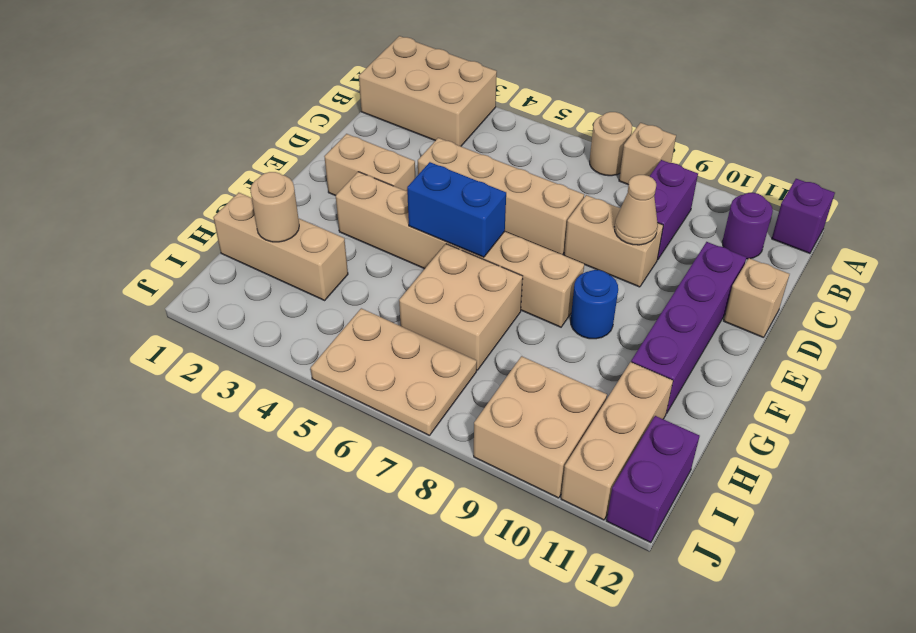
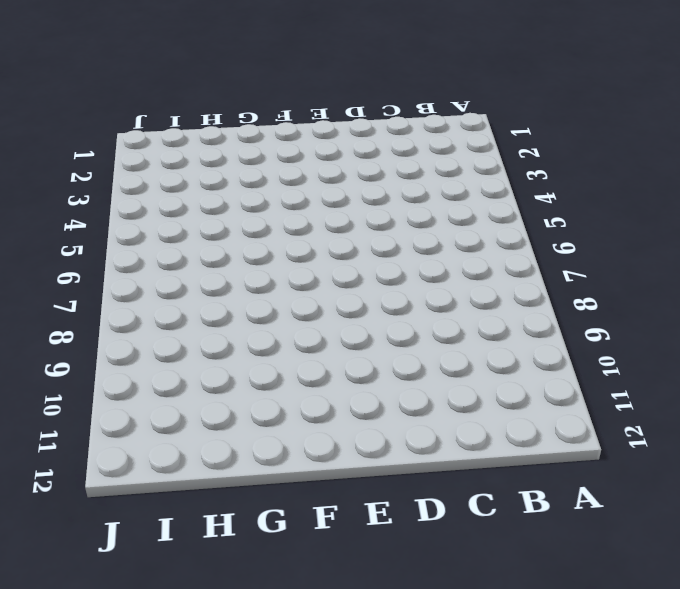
none -> tan 2x3 brick [359,36,497,146]
none -> tan 1x1 round brick [590,112,632,176]
none -> tan 1x1 brick [619,123,676,185]

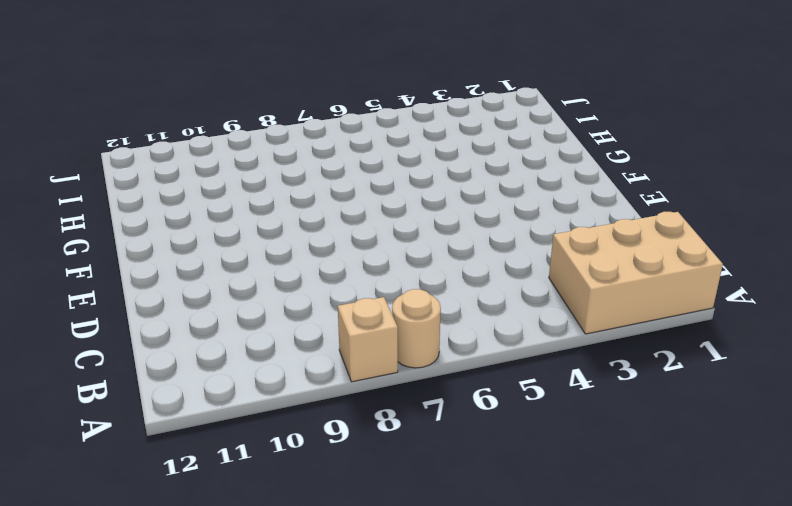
none -> purple 1x1 brick [772,179,835,253]
none -> purple 1x2 brick [650,160,698,260]
none -> purple 1x1 round brick [722,193,773,259]

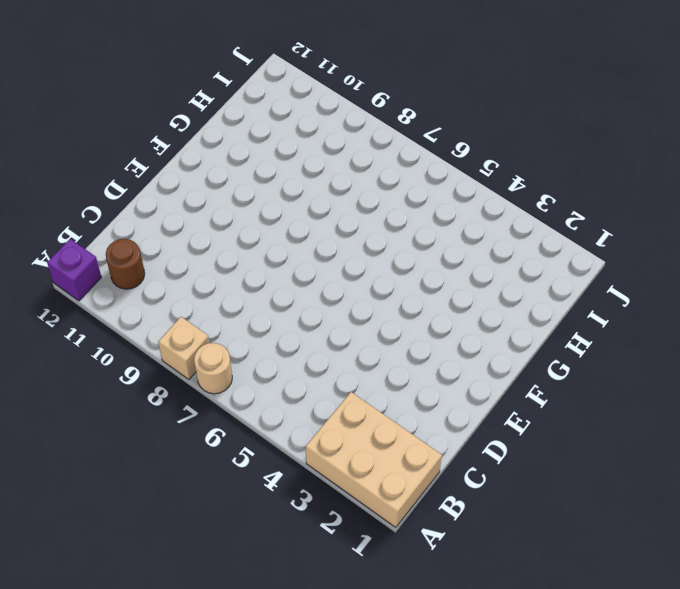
brown 1x1 round brick [106,239,145,289] -> purple 1x1 round brick [722,193,773,259]
none -> purple 1x2 brick [650,160,698,260]
none -> tan 1x4 brick [418,138,584,255]
none -> tan 1x2 brick [564,195,663,287]

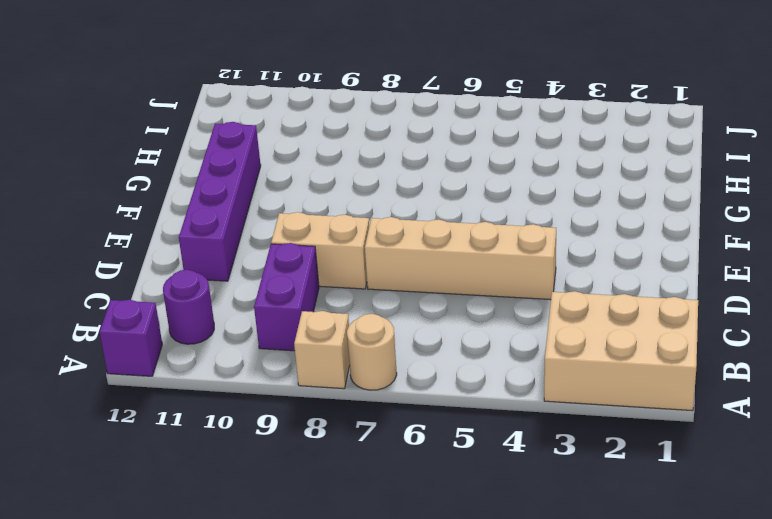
none -> tan 1x1 brick [724,258,790,338]
none -> tan 1x2 brick [324,134,415,196]
none -> tan 1x6 brick [336,172,584,327]

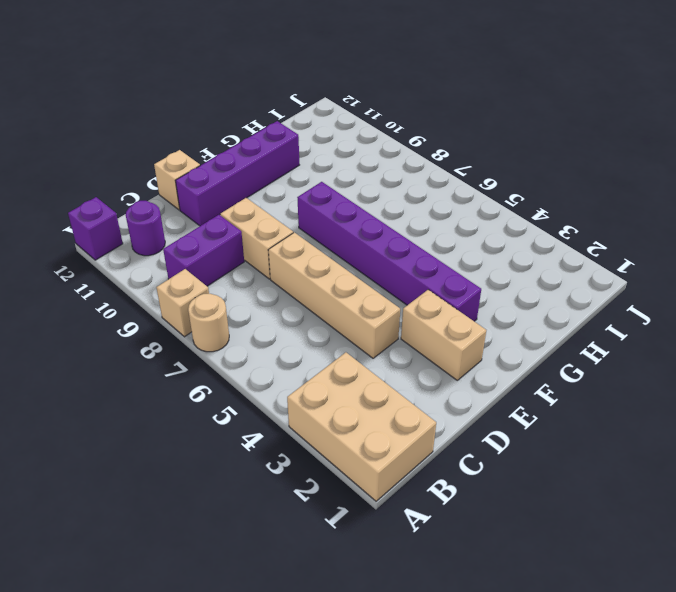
purple 1x6 brick [297,182,481,321] -> tan 1x6 brick [336,172,584,327]
none -> blue 1x1 round brick [571,270,618,339]
none -> tan 2x2 brick [399,244,523,370]
none -> tan 1x3 brick [213,193,348,300]

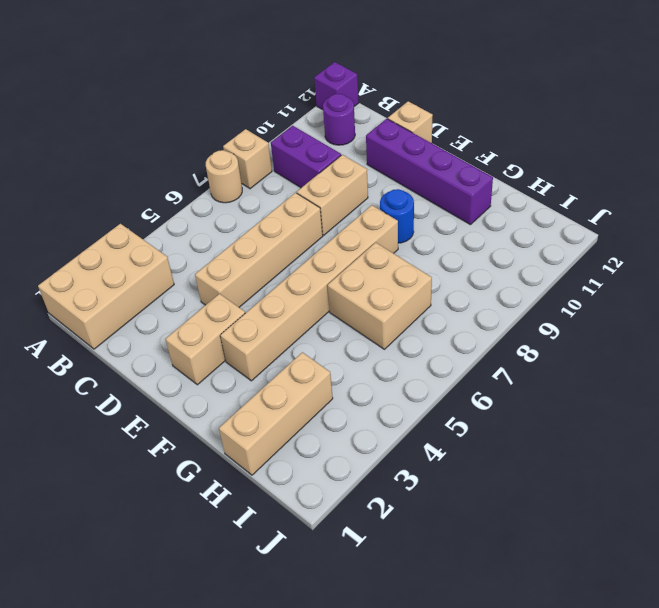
none -> tan 1x3 brick [561,362,673,520]
none -> tan 2x3 plate [311,308,477,436]
none -> tan 2x2 brick [474,356,607,498]

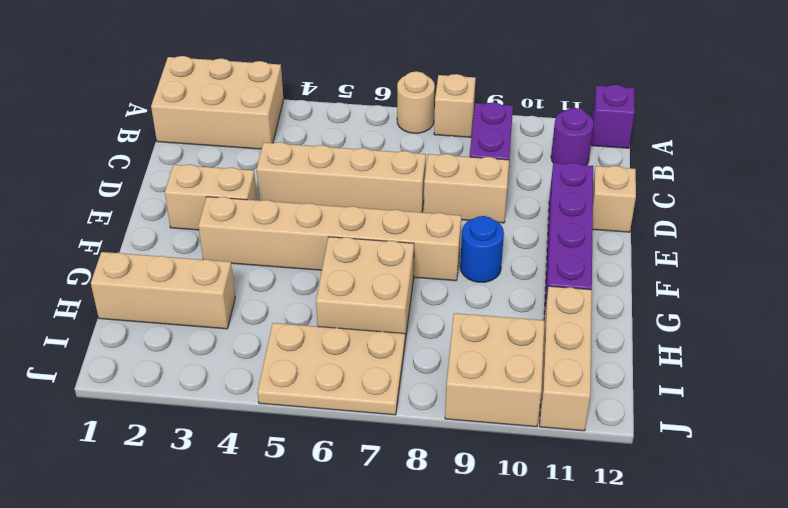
none -> purple 1x2 brick [606,416,699,543]
none -> tan 1x1 cone [615,175,658,245]
none -> blue 1x2 brick [407,162,506,257]

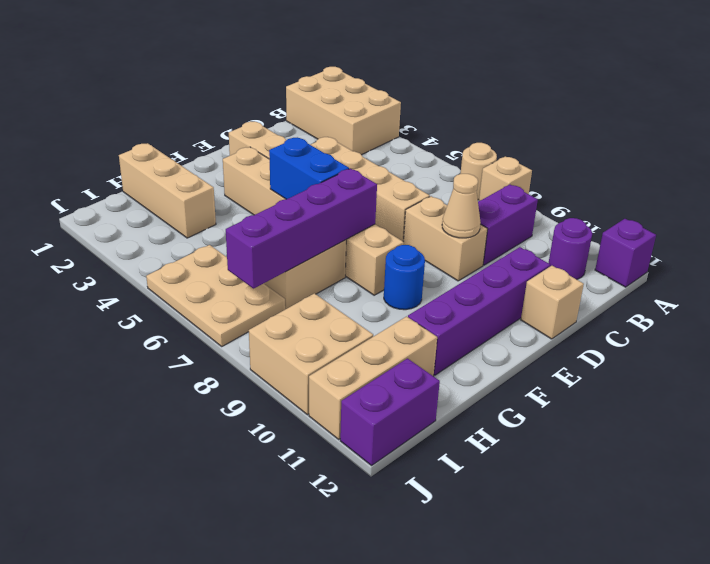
purple 1x4 brick [226,169,377,289] -> none
none -> tan 1x1 round brick [250,172,299,242]

